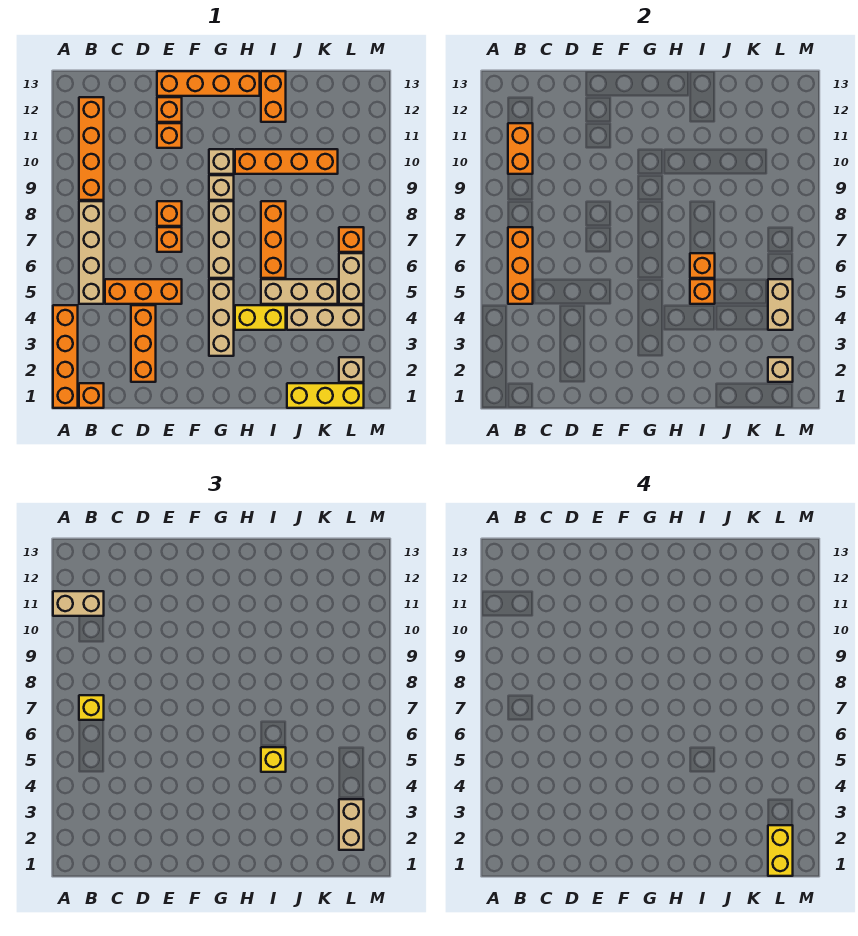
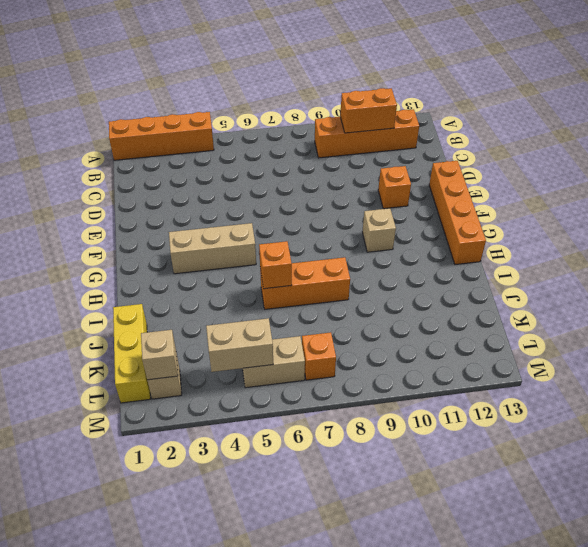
none -> orange 1x1 brick [79,383,104,408]
none -> tan 1x4 brick [79,201,104,304]
none -> orange 1x3 brick [105,279,182,304]
none -> orange 1x3 brick [131,305,156,382]

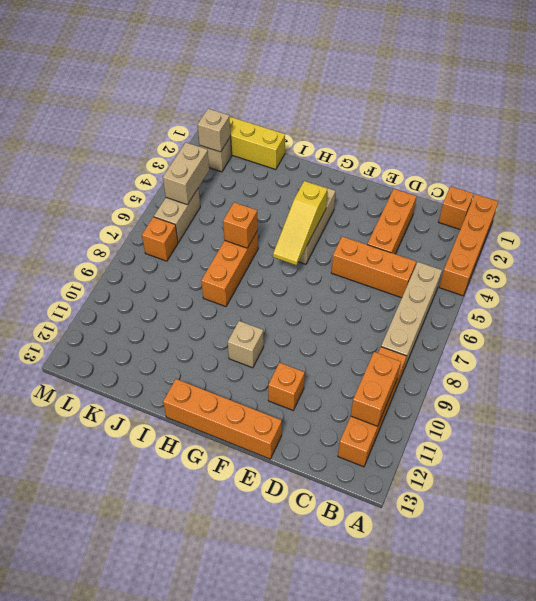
yellow 1x3 slope [273,181,327,265] -> none
none -> orange 1x1 brick [157,227,182,252]
none -> orange 1x1 brick [157,201,182,226]
none -> orange 1x1 brick [157,97,182,122]
none -> tan 1x3 brick [209,201,234,278]

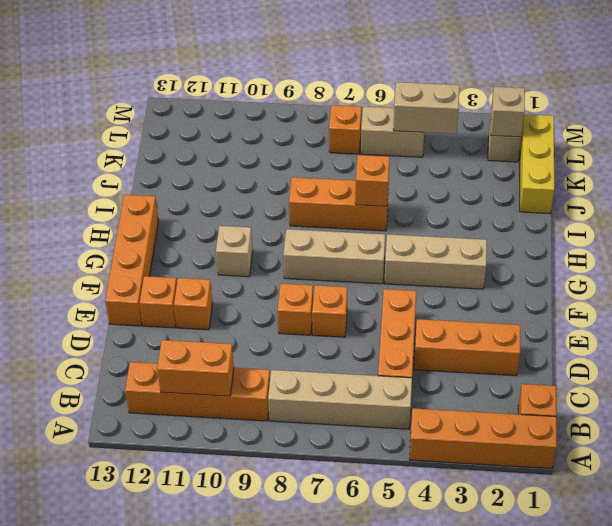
none -> tan 1x1 brick [209,175,234,200]
none -> yellow 1x2 brick [235,305,286,330]
none -> orange 1x4 brick [235,149,338,174]
none -> tan 1x3 brick [261,279,338,304]

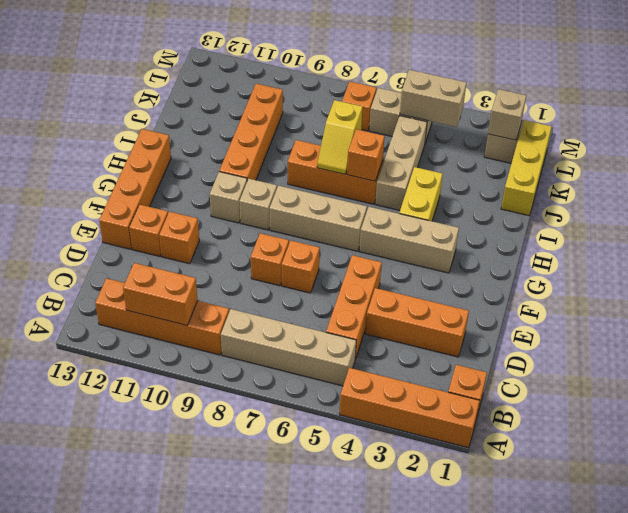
yellow 1x2 slope [317,100,362,174] -> none
none -> orange 1x2 brick [261,71,286,122]
none -> tan 1x3 brick [287,305,364,330]
none -> orange 1x3 brick [508,227,533,304]
none -> orange 1x1 brick [690,279,715,304]

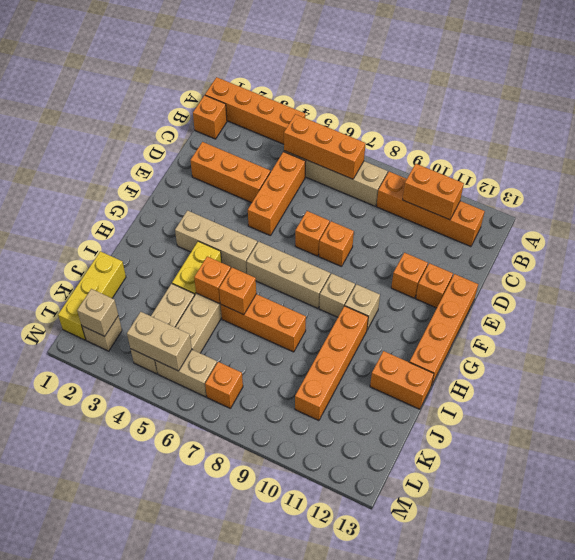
none -> tan 1x2 brick [53,591,104,616]
none -> yellow 1x1 brick [79,695,104,720]
none -> yellow 1x1 brick [261,747,286,772]
none -> tan 1x2 brick [339,799,364,850]

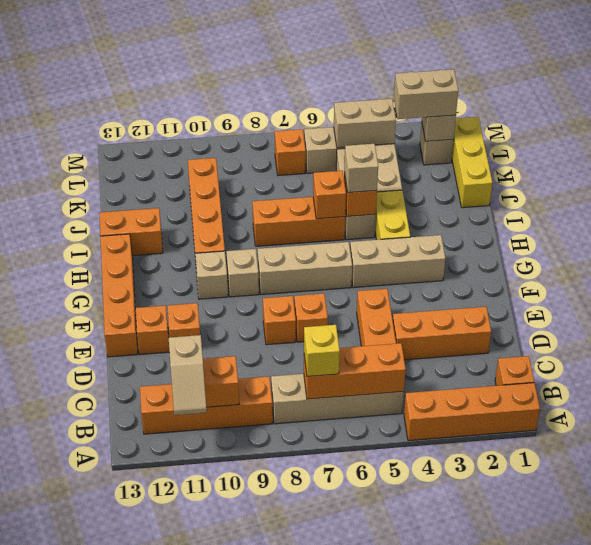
tan 1x2 slope [169,335,207,415] -> tan 1x2 brick [53,591,104,616]
tan 1x1 brick [344,144,378,193] -> yellow 1x1 brick [261,747,286,772]
none -> yellow 1x2 brick [768,825,793,876]

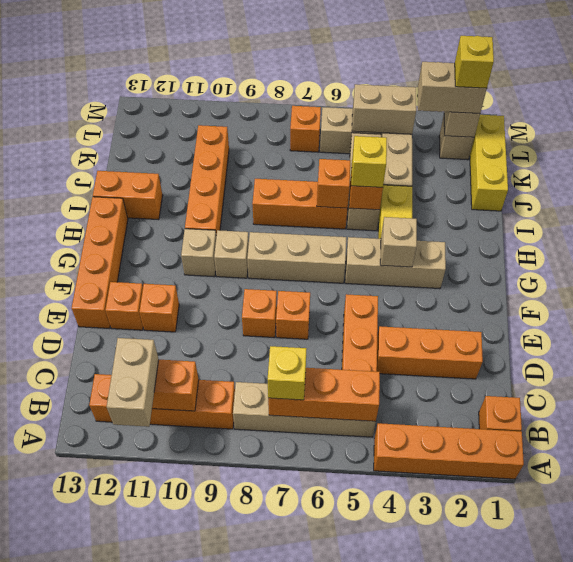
tan 1x1 brick [380,217,417,267] -> none
yellow 1x1 brick [455,36,494,88] -> yellow 1x2 brick [768,825,793,876]

